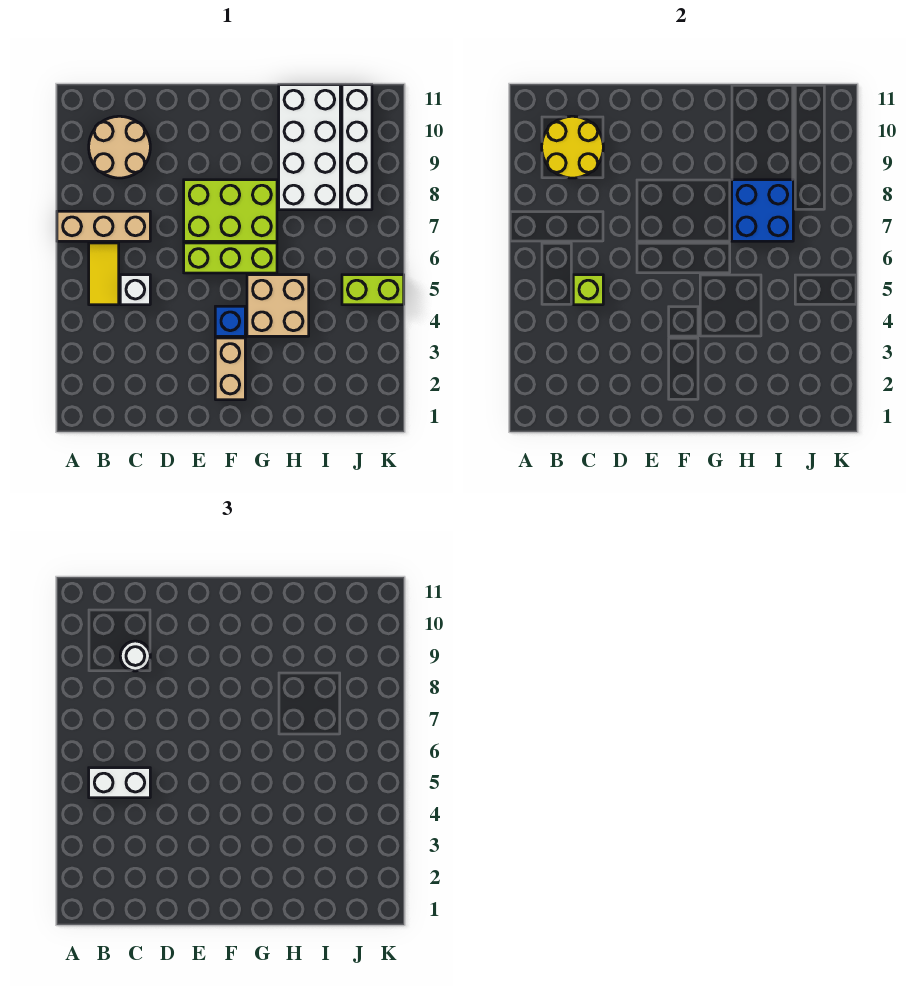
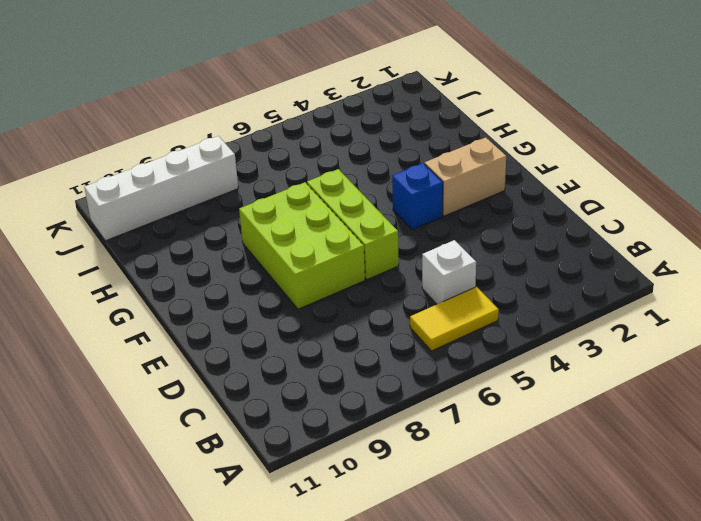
none -> tan 1x3 brick [57,211,150,241]
none -> tan 2x2 round brick [89,116,150,178]
none -> tan 2x2 brick [247,275,309,336]

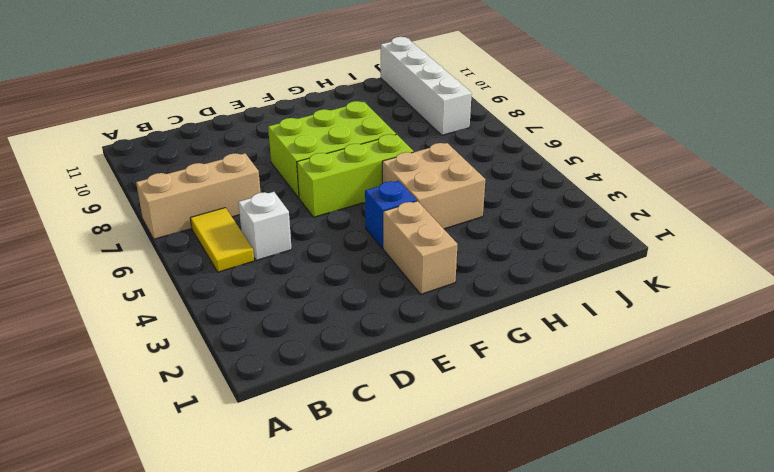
none -> tan 2x2 round brick [89,116,150,178]
none -> white 2x4 brick [279,85,340,210]
none -> lime 1x2 brick [342,275,404,305]

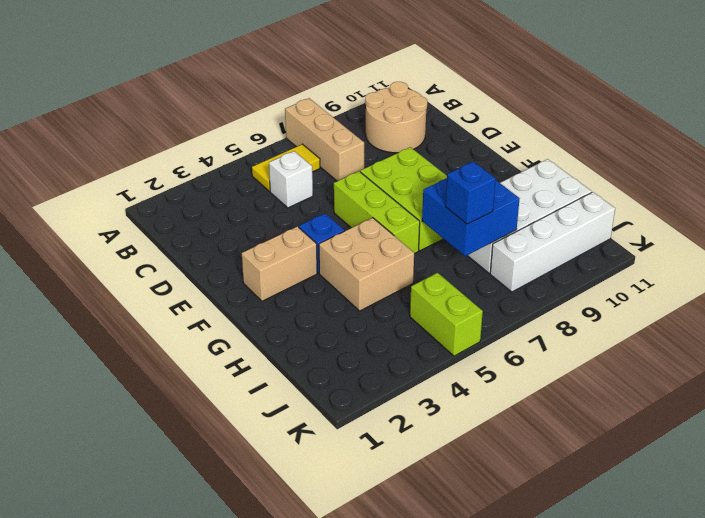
blue 1x1 brick [446,161,496,224] -> none
none -> yellow 2x2 round brick [542,116,603,178]
none -> lime 1x1 brick [573,275,603,305]
none -> white 1x2 brick [89,768,150,798]

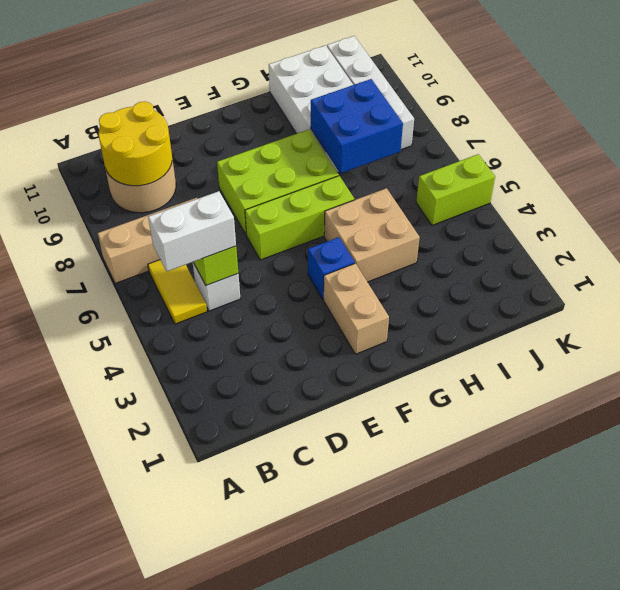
none -> white 1x1 round brick [120,641,150,671]

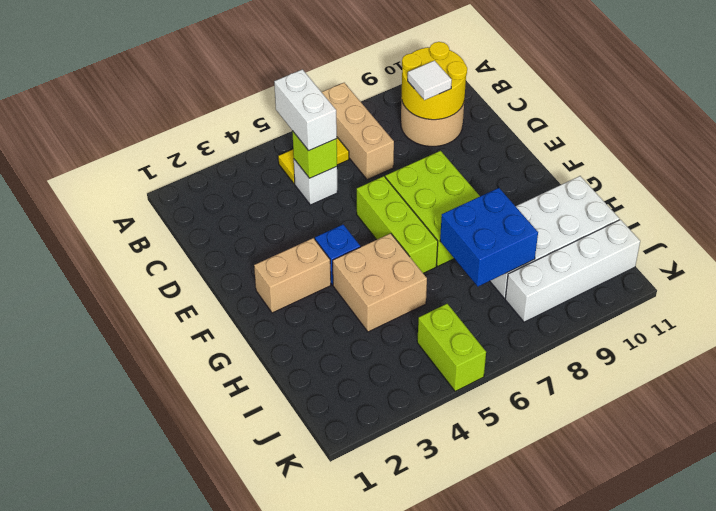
white 1x1 tile [408,61,452,100] -> white 1x1 round brick [120,641,150,671]

